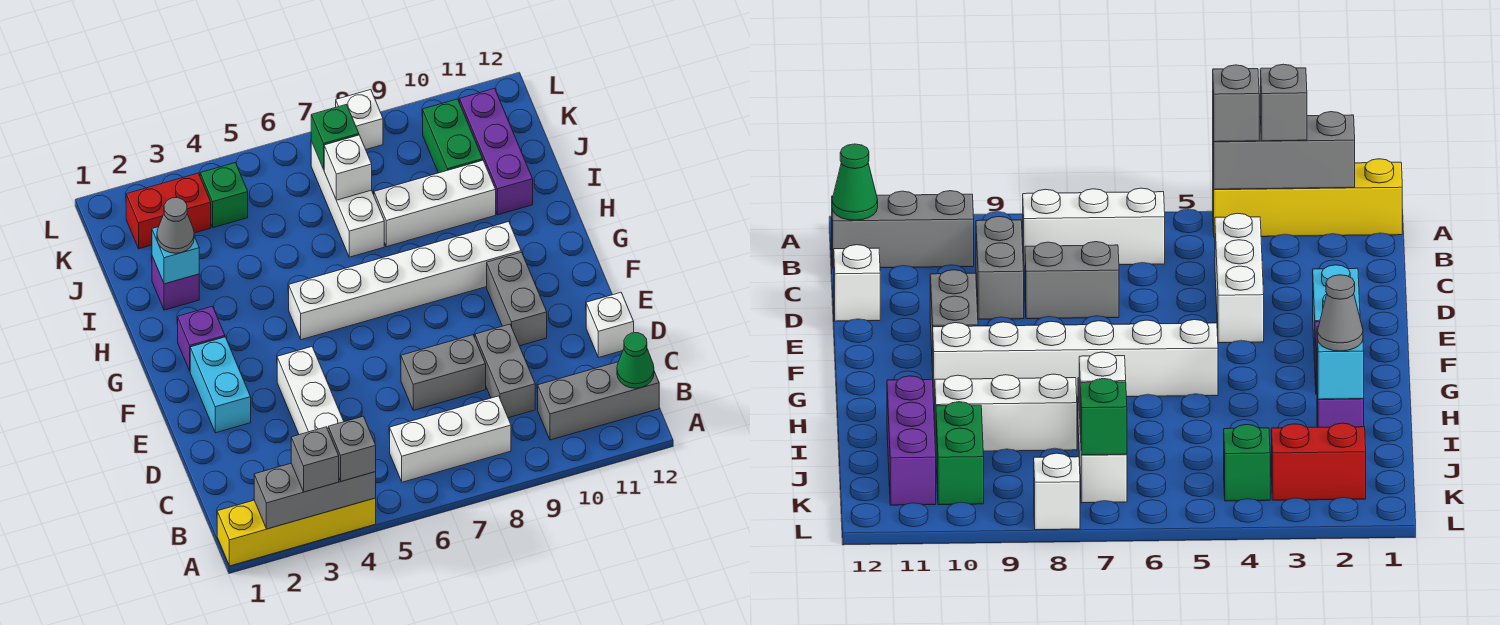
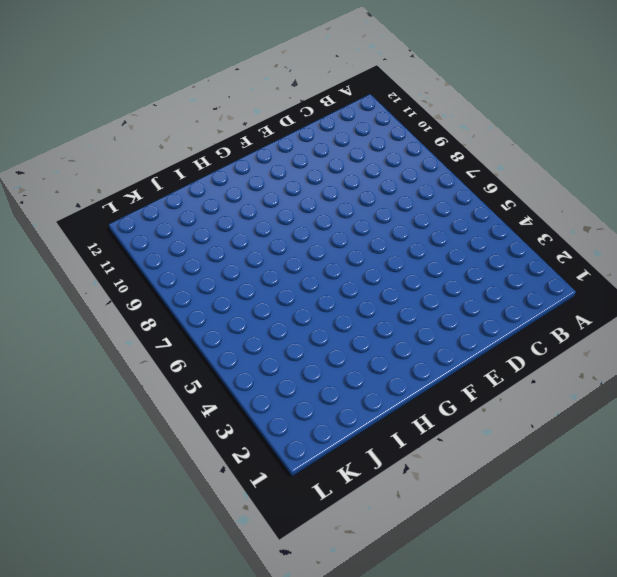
none -> yellow 1x4 brick [217,498,376,566]
none -> white 1x3 brick [390,396,511,482]
none -> grey 1x3 brick [538,362,659,440]

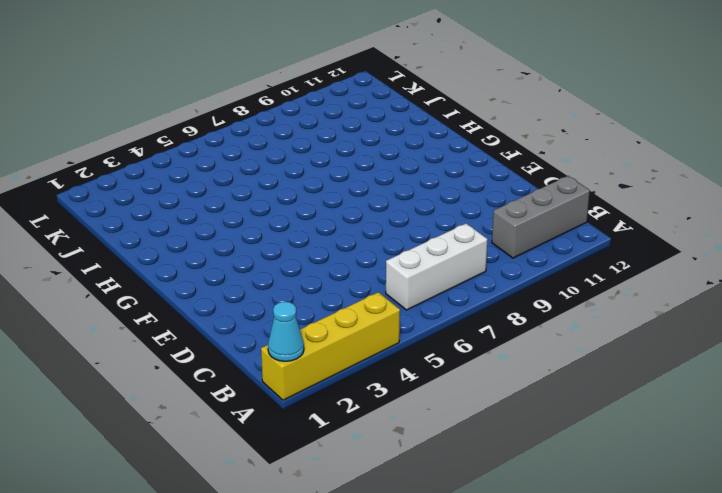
cyan 1x1 cone [268,302,304,361] -> none
none -> white 1x3 brick [277,347,344,435]
none -> grey 1x2 brick [475,324,535,418]
none -> grey 1x2 brick [401,335,486,410]

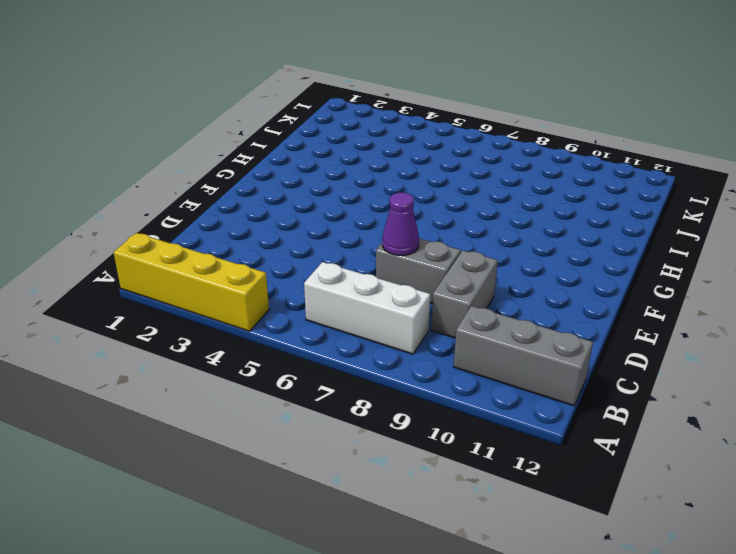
purple 1x1 cone [382,192,419,255] -> none
none -> white 1x3 brick [277,347,344,435]
none -> white 1x1 brick [586,293,634,358]
none -> cyan 1x2 brick [190,337,251,433]

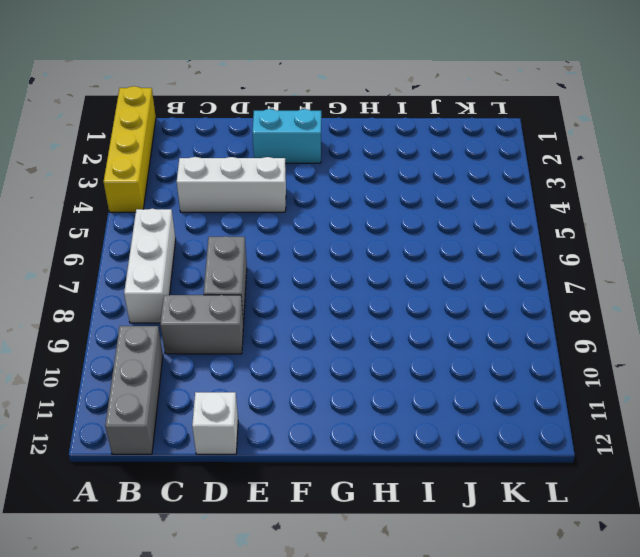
none -> grey 1x2 brick [487,252,547,346]
none -> purple 1x1 brick [178,306,225,371]
none -> white 1x6 brick [289,222,521,340]

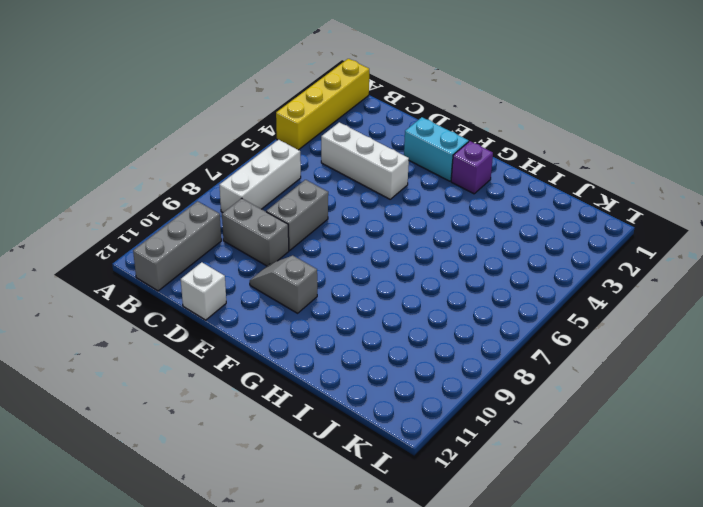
grey 1x2 slope [250,256,317,313] -> grey 1x2 brick [487,252,547,346]
none -> white 1x6 brick [289,222,521,340]
none -> purple 1x1 brick [152,256,199,310]
none -> white 1x3 brick [311,141,384,257]

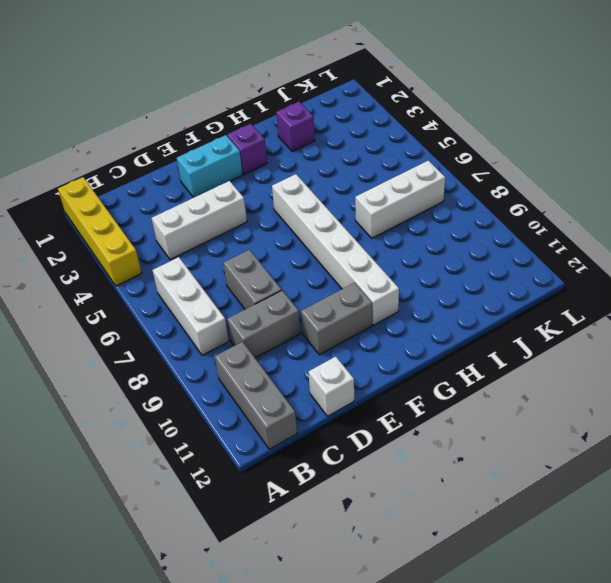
none -> white 1x3 brick [374,160,496,247]
none -> purple 1x3 brick [460,88,533,215]
none -> green 1x2 brick [423,99,483,173]

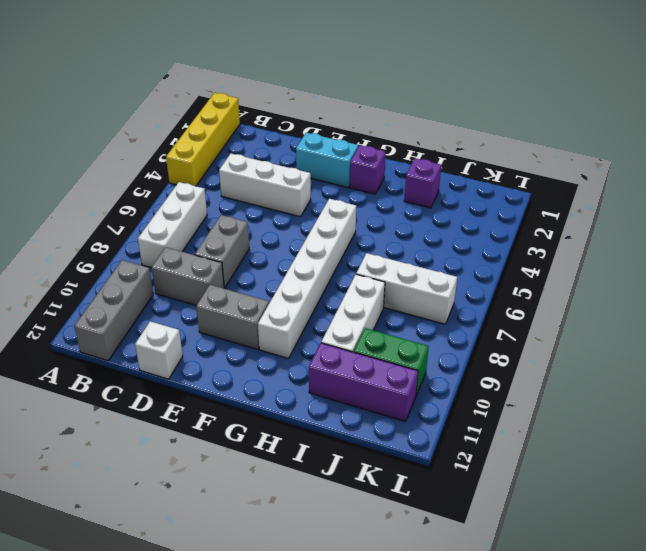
none -> red 1x2 brick [126,173,211,249]
none -> green 1x1 brick [200,163,248,228]
none -> white 1x1 brick [336,90,383,149]

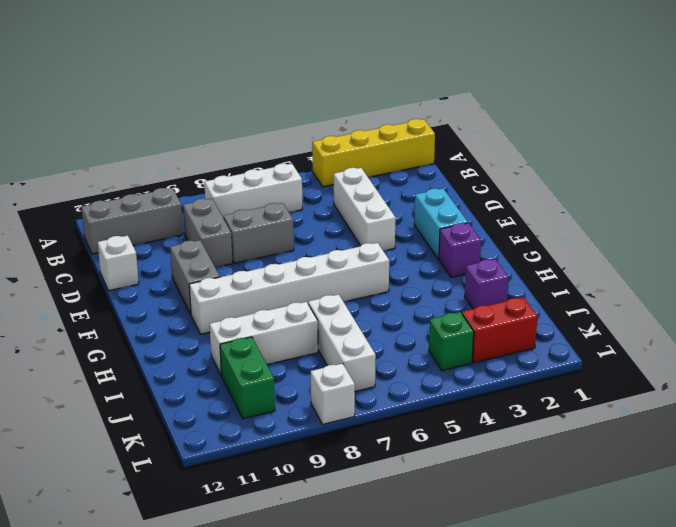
none -> purple 1x3 brick [460,88,533,215]
none -> grey 1x3 brick [254,463,376,529]
none -> green 1x1 cone [617,333,654,388]

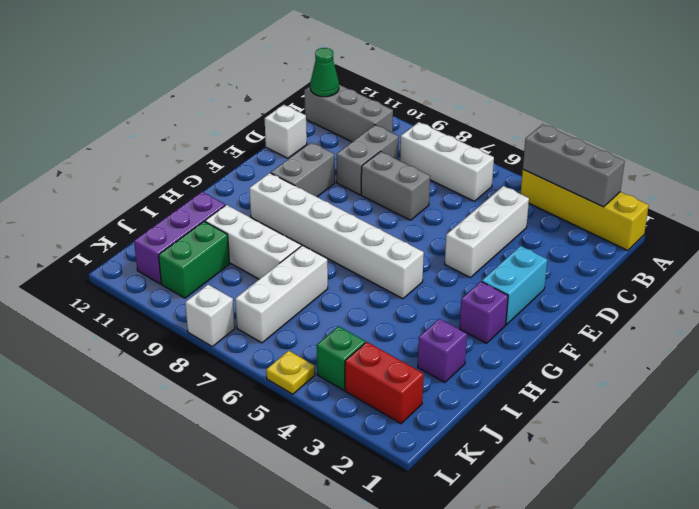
yellow 1x1 plate [266,351,315,394] -> none
none -> cyan 1x1 brick [152,227,199,284]
none -> white 1x1 brick [324,135,372,200]
none -> green 1x1 brick [311,104,359,169]

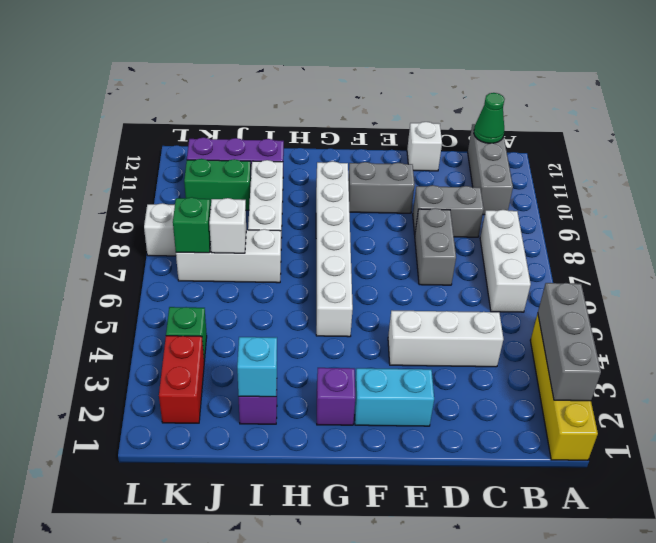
none -> grey 1x1 brick [291,427,339,492]
none -> grey 1x1 brick [328,416,376,481]
none -> grey 1x1 cone [157,198,194,253]

